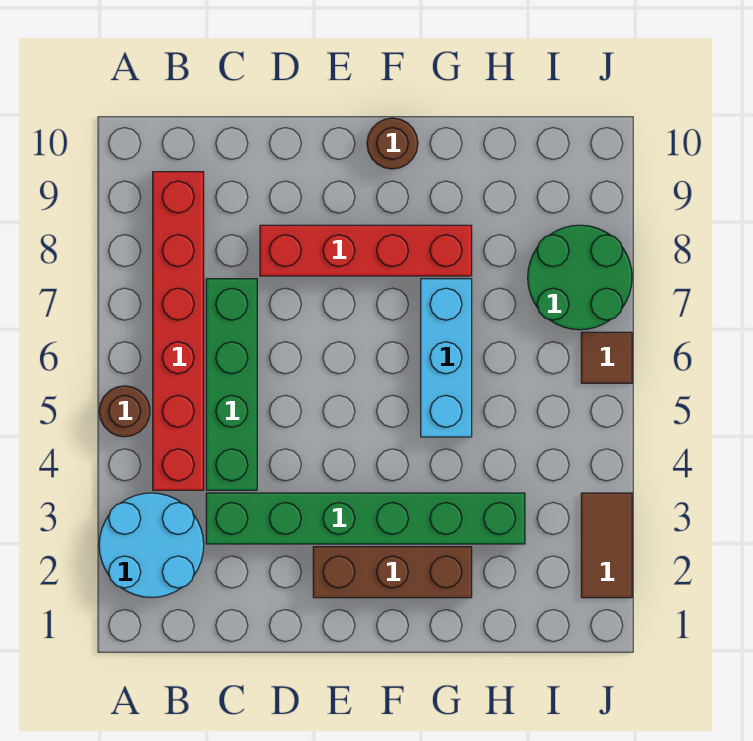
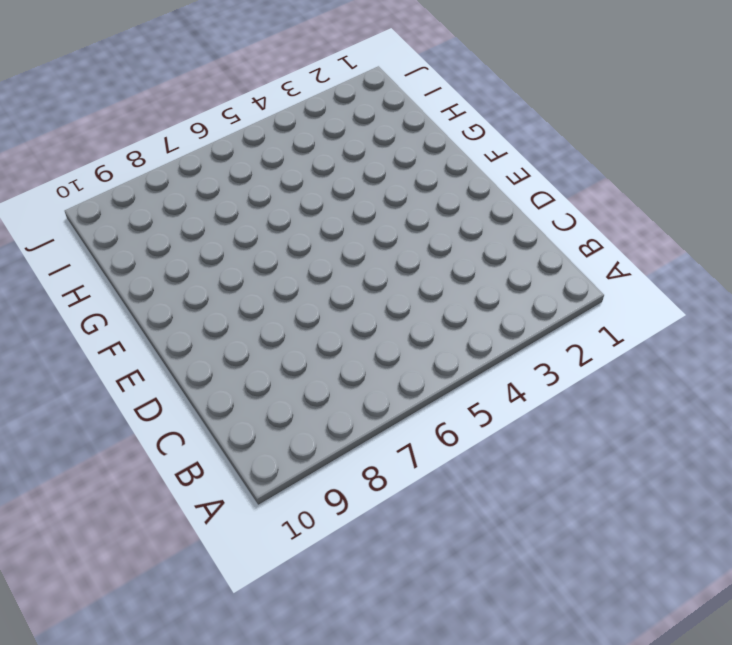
none -> cyan 2x2 round brick [99,493,204,597]
none -> brown 1x1 round brick [99,386,150,437]
none -> red 1x6 brick [153,172,204,490]

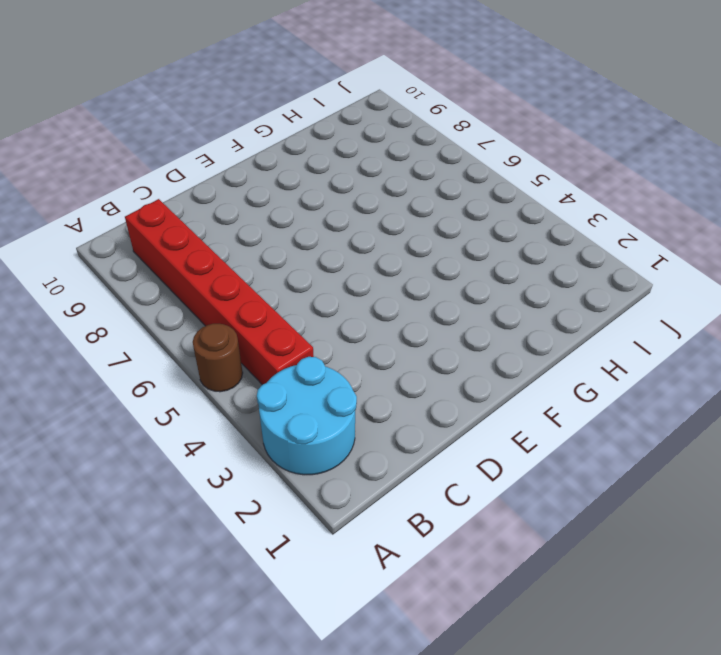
none -> green 1x6 brick [206,493,525,544]
none -> green 1x4 brick [206,279,257,490]
none -> red 1x4 brick [260,225,472,276]

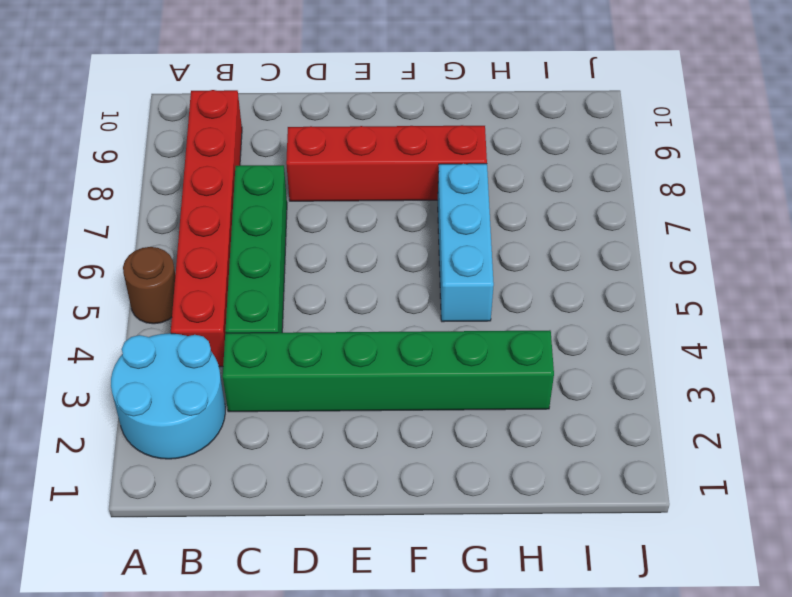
none -> brown 1x3 brick [313,547,472,598]
none -> brown 1x1 round brick [367,118,418,169]
none -> green 2x2 round brick [528,225,632,330]

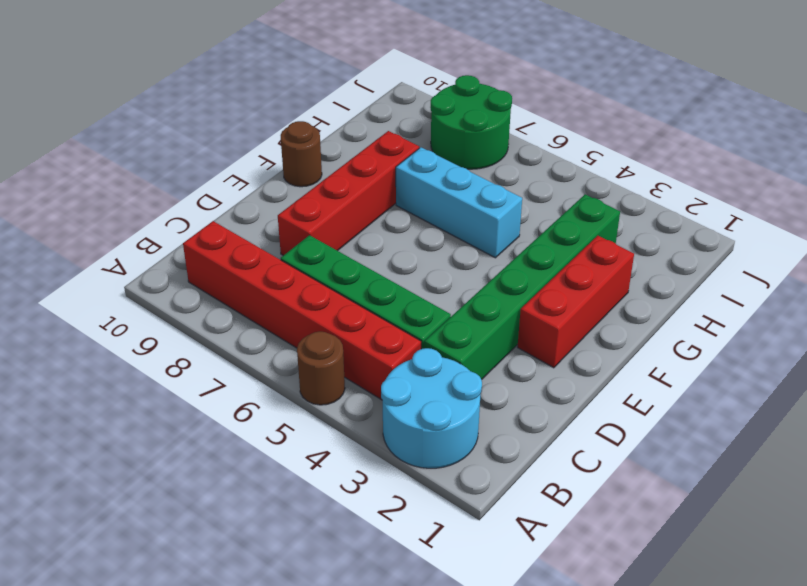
red 1x3 brick [518,236,634,368] -> brown 1x3 brick [313,547,472,598]
none -> brown 1x2 tile [581,493,632,598]
none -> brown 1x1 tile [581,332,632,383]

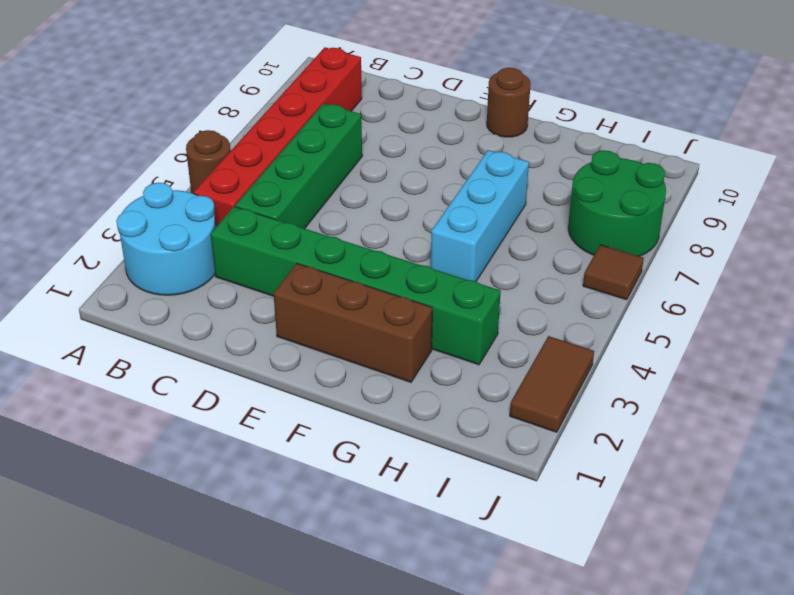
none -> red 1x4 brick [260,225,472,276]

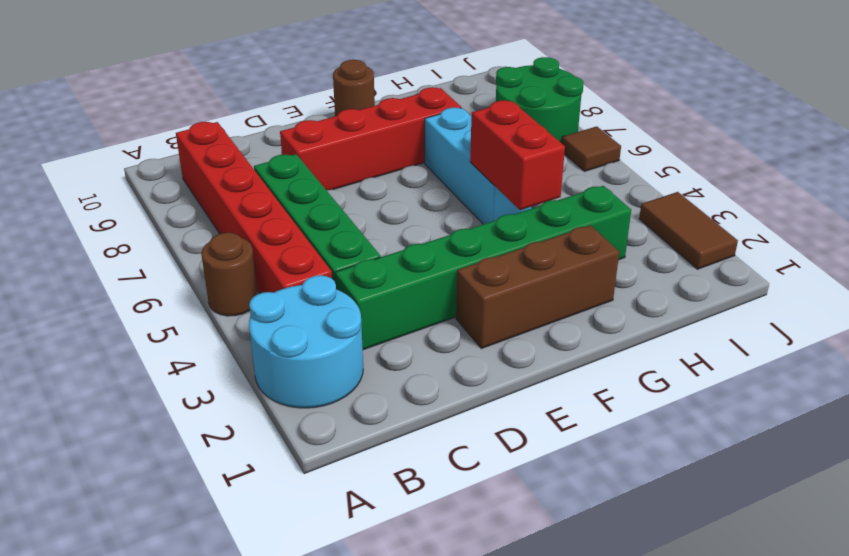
red 1x2 brick [470,101,565,210] -> none

